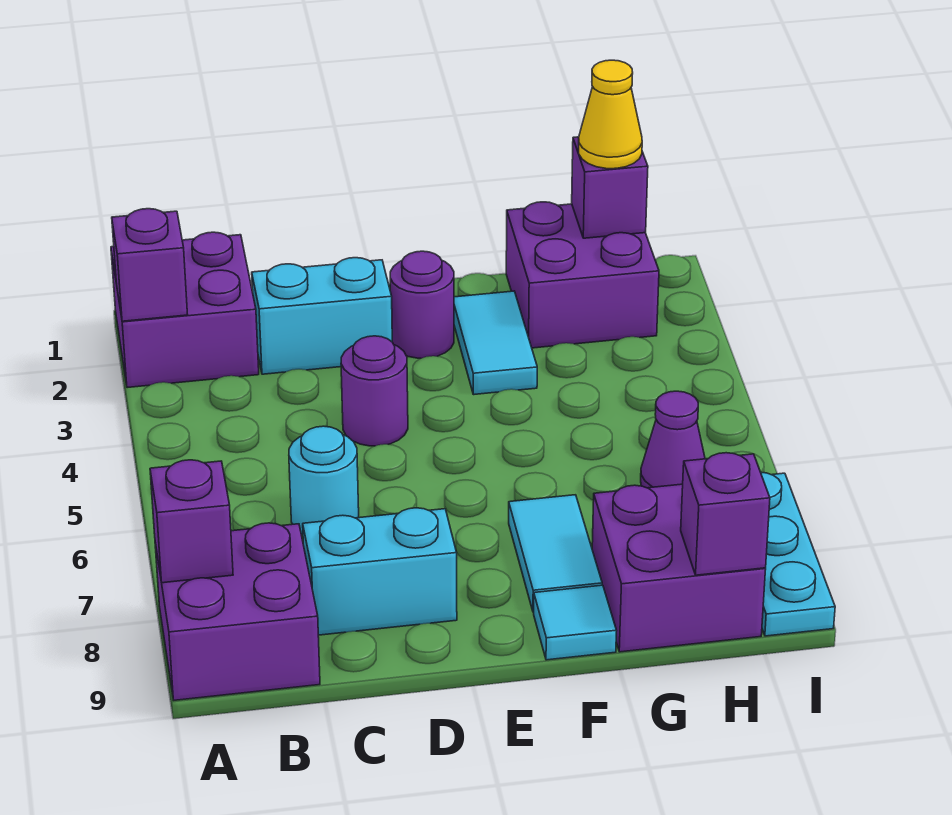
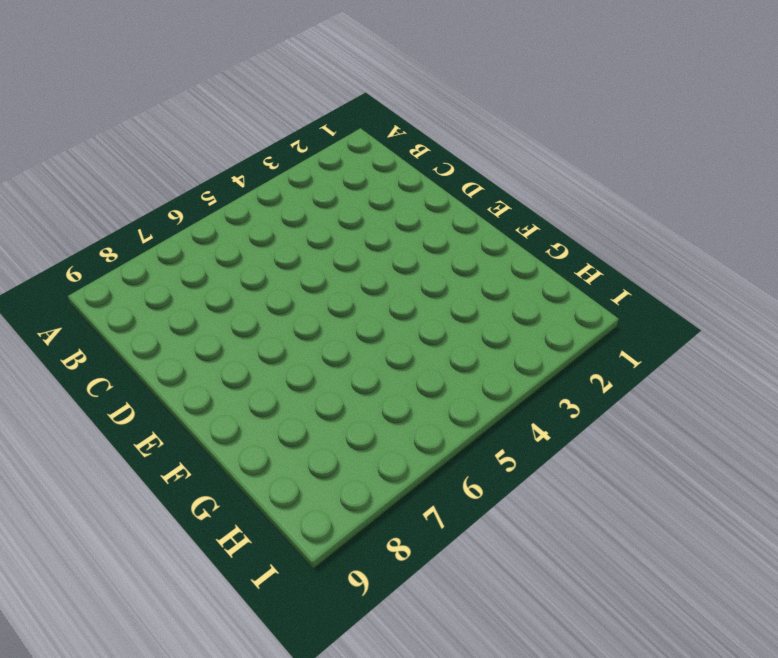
none -> purple 2x2 brick [111,232,259,388]
none -> purple 2x2 brick [155,523,320,700]
none -> cyan 1x2 brick [252,258,392,374]

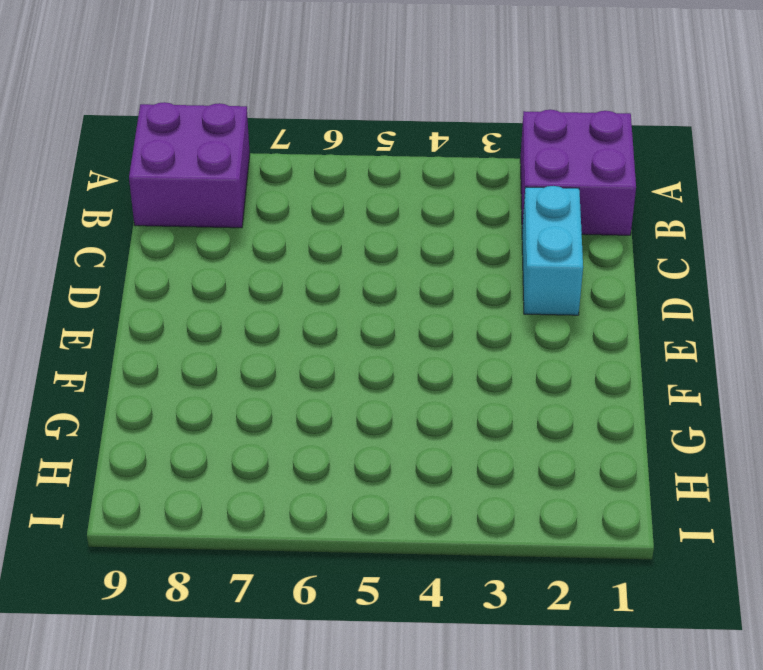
none -> cyan 1x1 round brick [289,426,359,535]
none -> cyan 1x2 brick [303,508,457,635]
none -> purple 1x1 round brick [341,336,408,446]

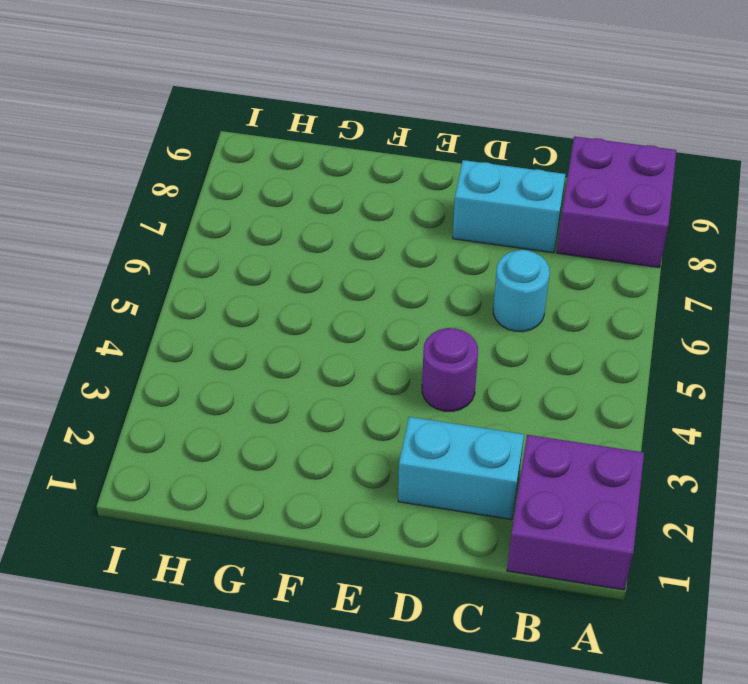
none -> purple 1x1 round brick [390,251,454,358]
none -> cyan 1x2 tile [454,291,537,395]
none -> cyan 1x2 tile [509,495,602,612]

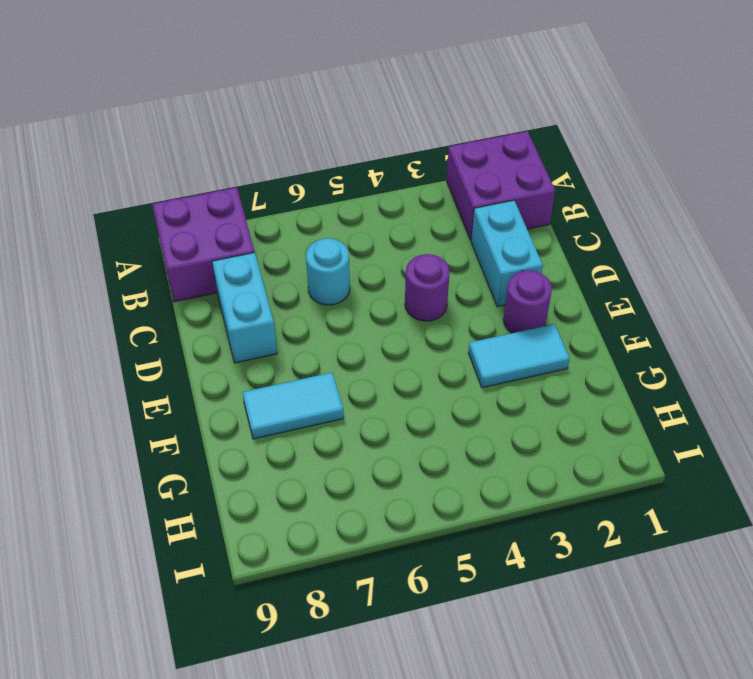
none -> cyan 1x1 tile [534,585,617,660]
none -> purple 2x2 brick [506,202,659,348]
none -> purple 2x2 brick [592,484,766,652]

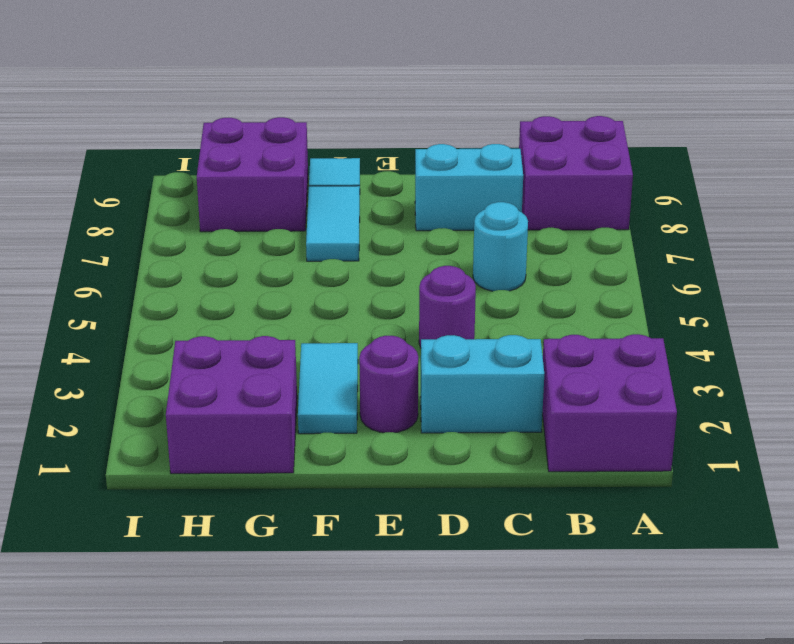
none -> purple 1x1 cone [641,391,705,488]
none -> cyan 1x3 plate [761,472,835,636]
none -> purple 1x1 brick [112,209,188,321]

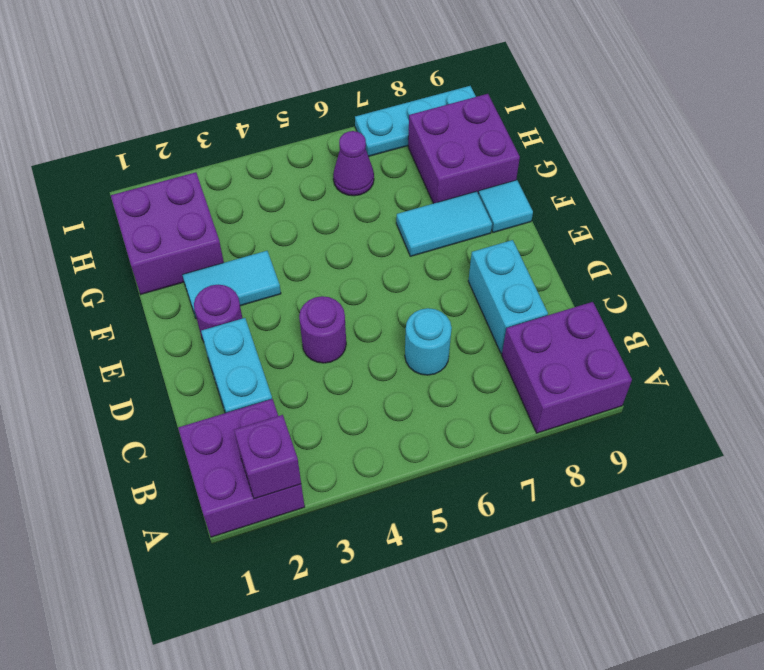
none -> purple 1x1 brick [150,460,233,583]
none -> purple 1x1 brick [572,137,648,238]
none -> purple 1x1 brick [681,453,770,575]

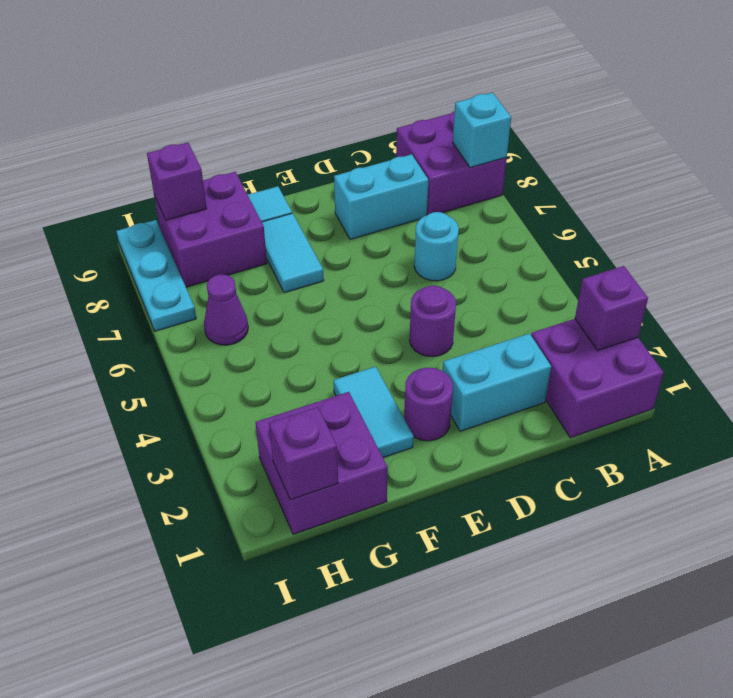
cyan 1x1 brick [453,93,511,167] -> purple 1x1 brick [150,460,233,583]
none -> yellow 1x1 cone [579,60,642,169]

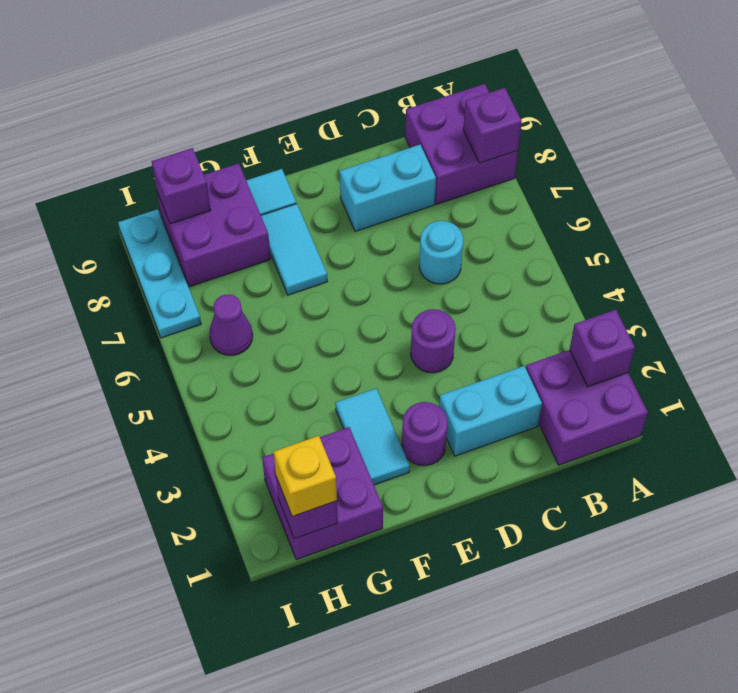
yellow 1x1 brick [274,436,337,516] -> yellow 1x1 cone [579,60,642,169]

